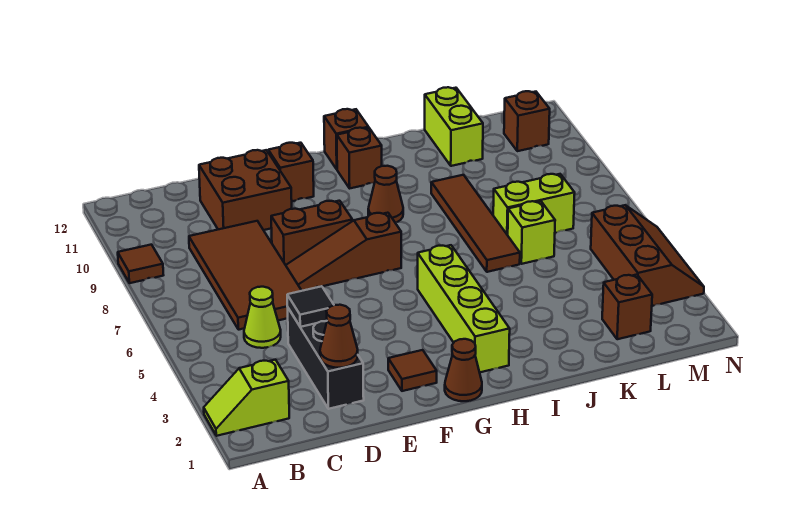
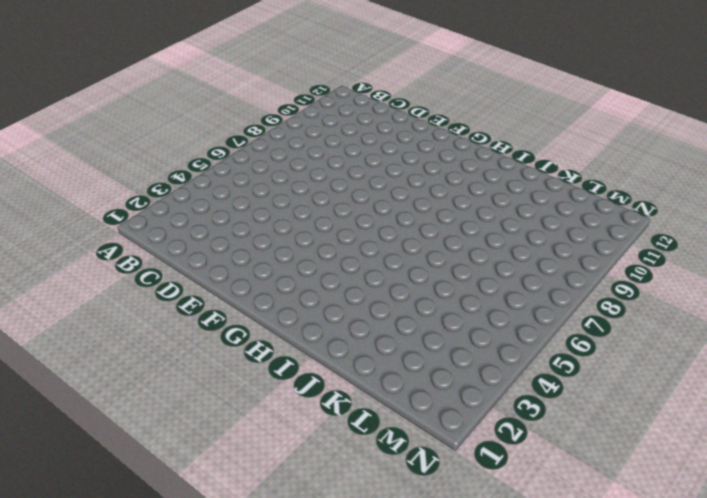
none -> lime 1x2 slope [204,360,289,436]
none -> brown 1x1 tile [118,245,163,283]
none -> lime 1x1 cone [244,287,281,348]

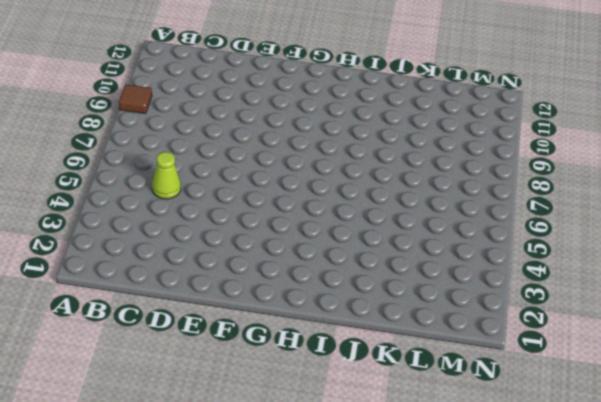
none -> lime 1x2 slope [204,360,289,436]
none -> brown 2x4 tile [189,221,302,330]
none -> black 1x3 brick [288,308,364,409]

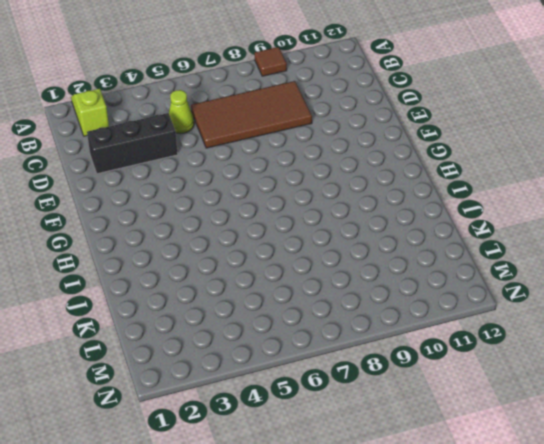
none -> brown 2x2 brick [199,150,292,230]
none -> brown 1x3 slope [286,213,401,291]
none -> brown 1x2 brick [271,201,353,265]

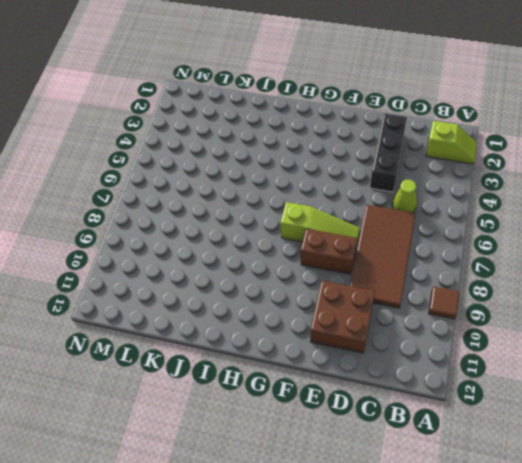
lime 1x3 slope [280,202,360,247] -> brown 1x3 slope [286,213,401,291]
none -> brown 1x1 tile [388,350,437,391]
none -> brown 1x1 brick [268,143,314,201]
none -> brown 1x1 cone [445,339,482,401]

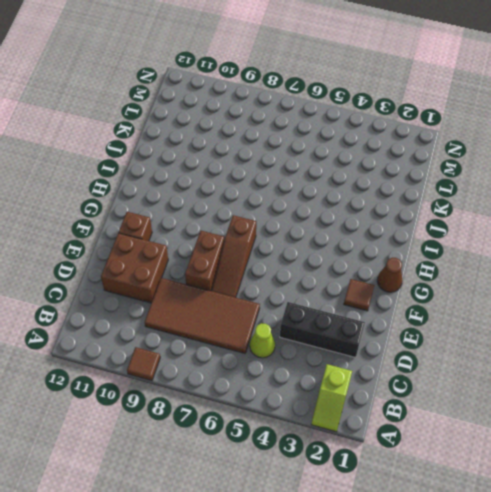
none -> lime 1x4 brick [418,245,510,372]
none -> brown 1x1 cone [368,166,403,222]
none -> brown 1x1 brick [337,128,382,188]

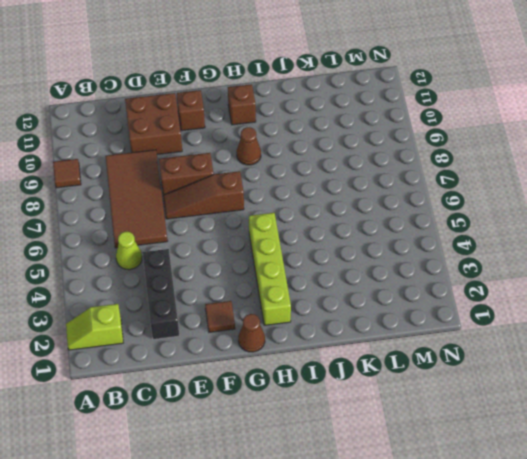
none -> brown 1x1 brick [324,109,369,169]
none -> brown 1x4 tile [431,175,520,272]
none -> lime 1x1 brick [508,201,555,264]

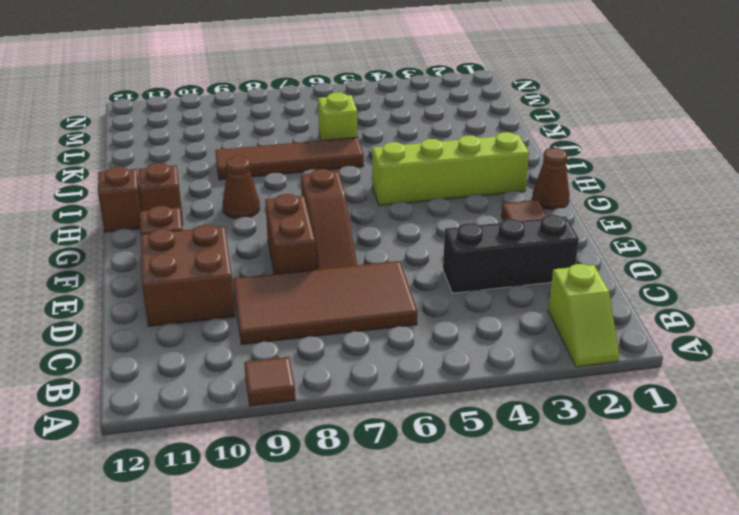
none -> lime 1x1 cone [244,287,281,348]
none -> lime 1x2 brick [493,174,575,235]
none -> lime 1x2 brick [425,87,483,166]

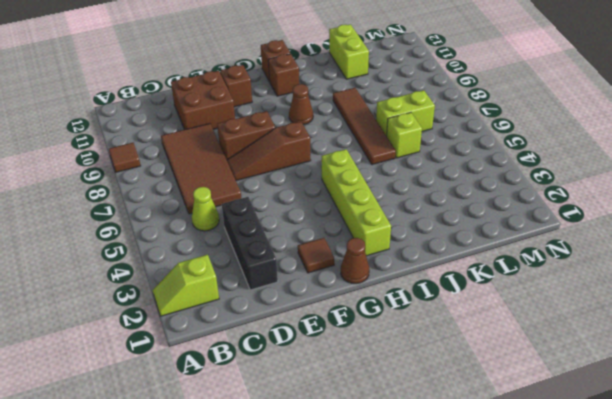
none -> brown 1x1 brick [602,275,652,339]
none -> brown 2x3 slope [591,205,704,306]
none -> brown 1x1 brick [504,91,550,151]

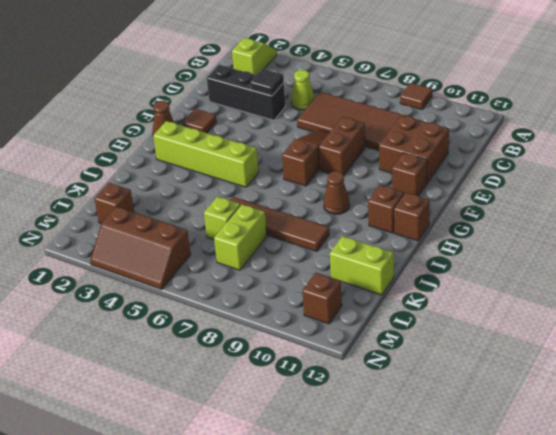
none -> brown 1x1 cone [320,305,358,368]

